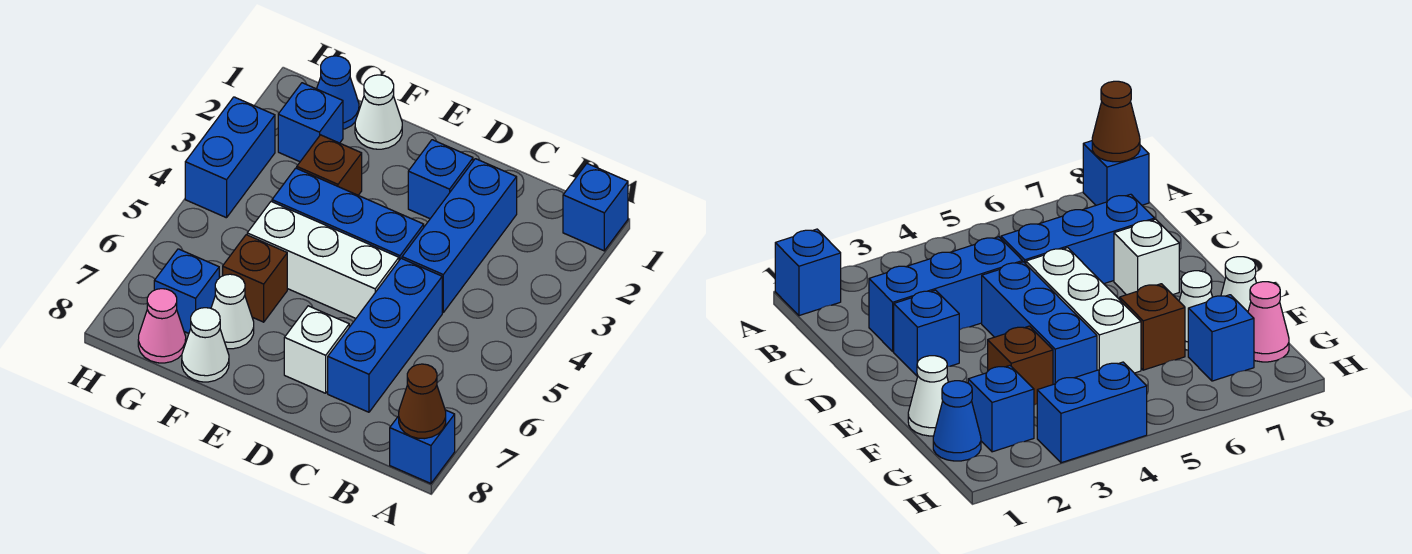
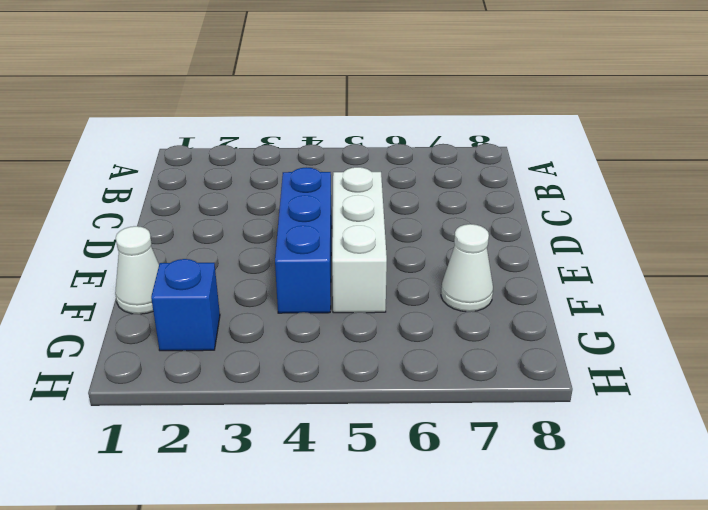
none -> blue 1x1 brick [563,164,628,251]
none -> blue 1x1 brick [390,410,455,484]
none -> blue 1x3 brick [402,159,517,312]

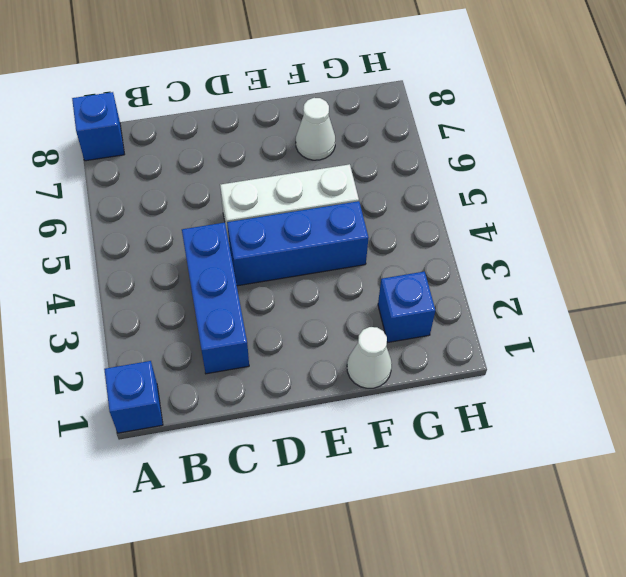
none -> blue 1x3 brick [328,258,442,412]
none -> blue 1x1 brick [408,140,473,219]
none -> white 1x1 brick [284,306,349,393]

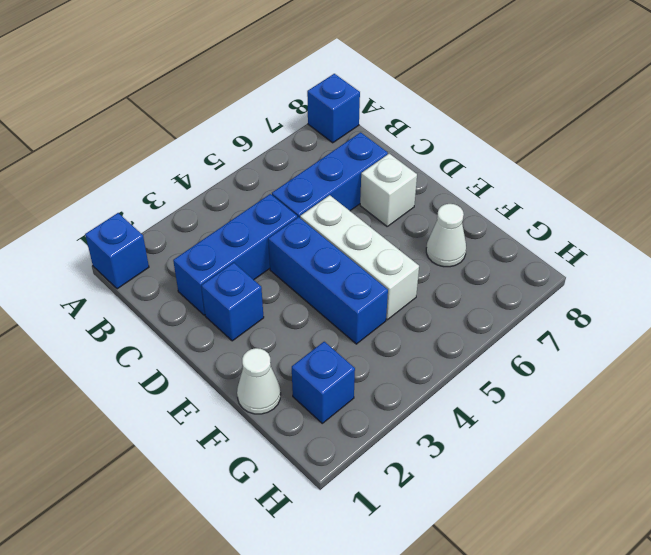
none -> brown 1x1 brick [297,135,362,195]
none -> brown 1x1 brick [223,235,287,322]
none -> white 1x1 cone [182,308,229,382]

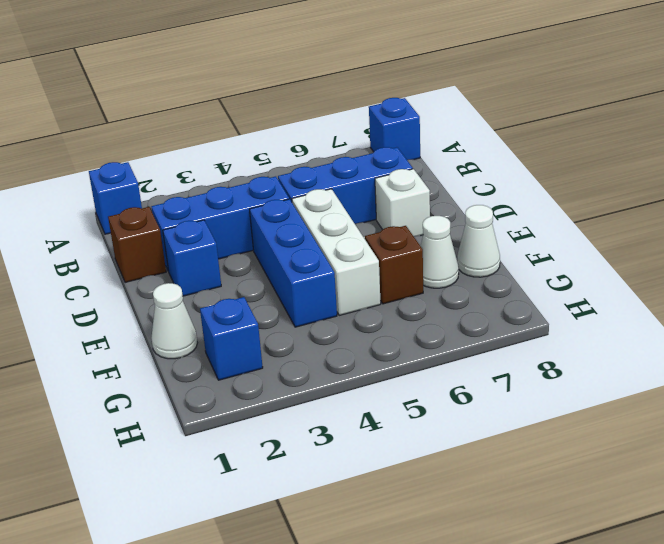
brown 1x1 brick [108,207,166,283] -> brown 1x1 brick moved to [297,135,362,195]
none -> blue 1x1 cone [317,56,359,129]
none -> blue 1x1 brick [154,249,219,333]
none -> pink 1x1 cone [138,289,186,363]

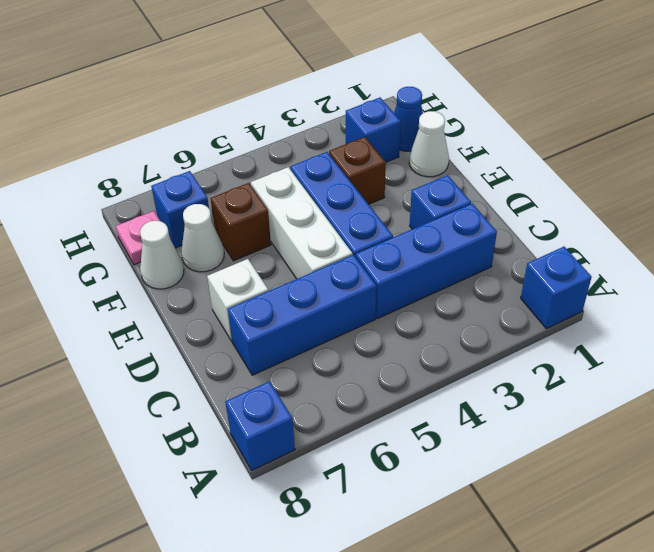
pink 1x1 plate [116,211,171,265] -> pink 1x1 cone [138,289,186,363]
none -> blue 1x2 brick [185,97,275,218]
none -> brown 1x1 cone [399,364,446,439]

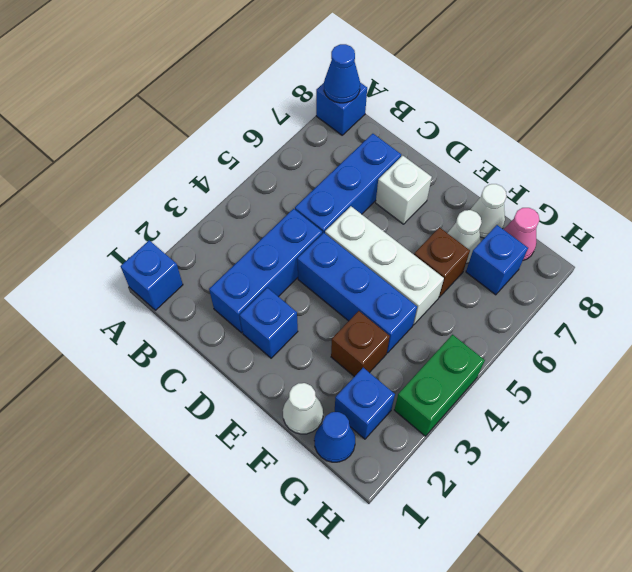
blue 1x1 cone [324,44,360,103] -> brown 1x1 cone [399,364,446,439]
green 1x2 brick [394,335,485,436] -> blue 1x2 brick [185,97,275,218]

